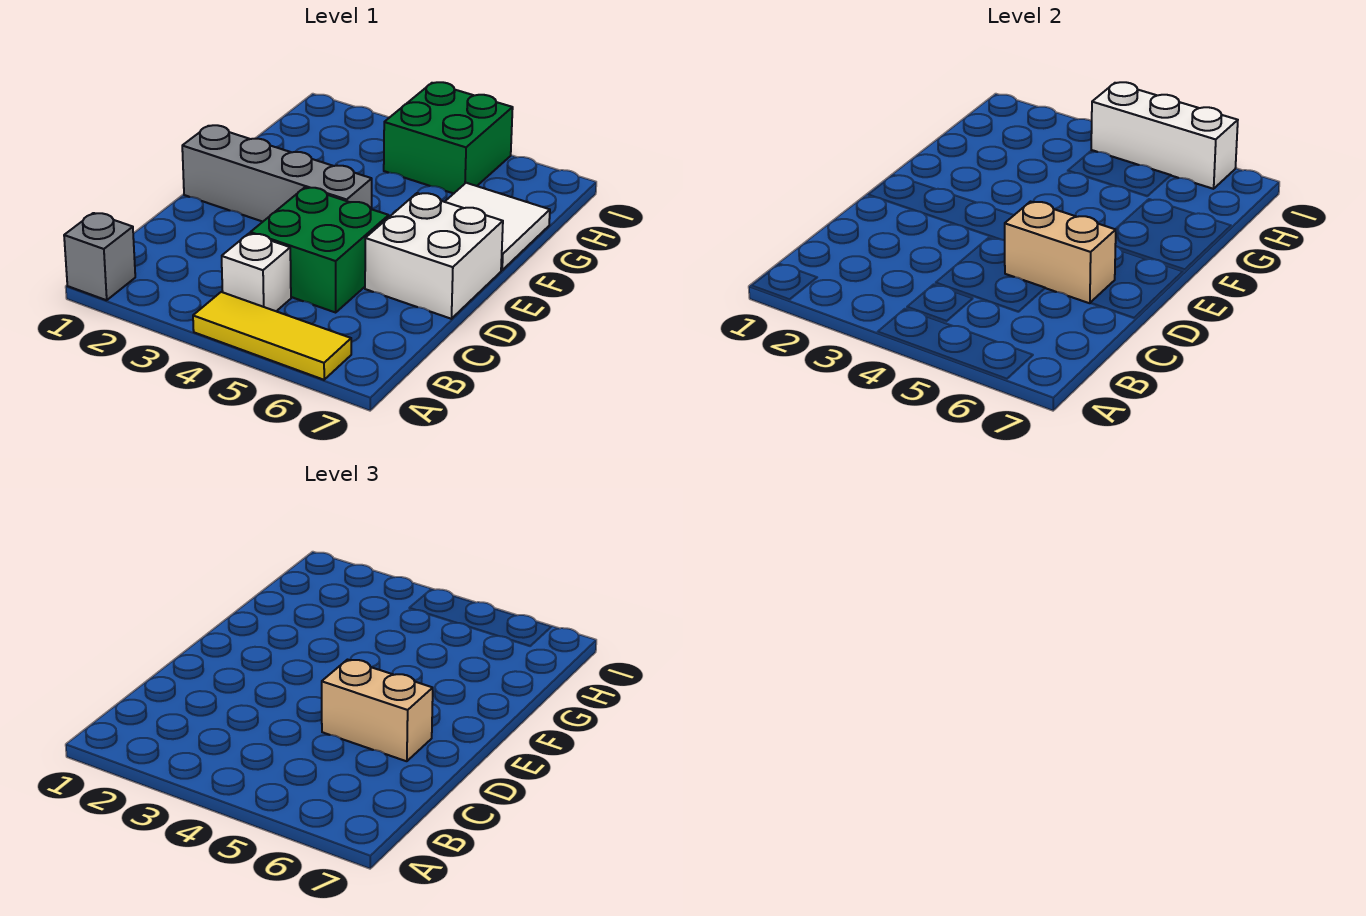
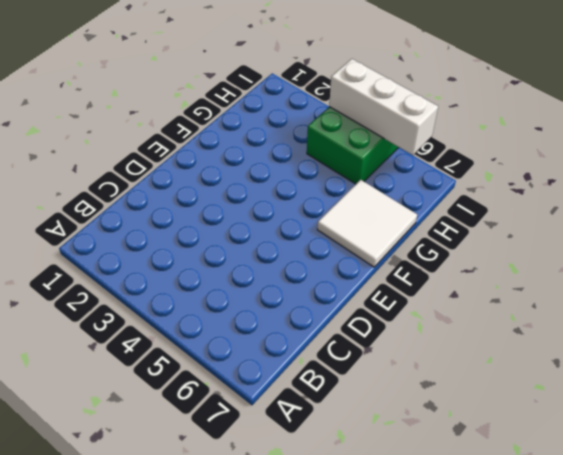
none -> grey 1x1 brick [64,213,135,300]
none -> yellow 1x3 tile [193,292,351,380]

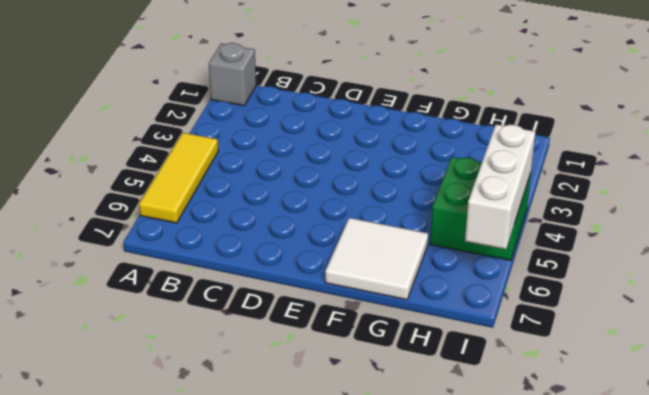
none -> white 1x1 brick [222,233,291,311]
none -> green 2x2 brick [250,188,389,312]

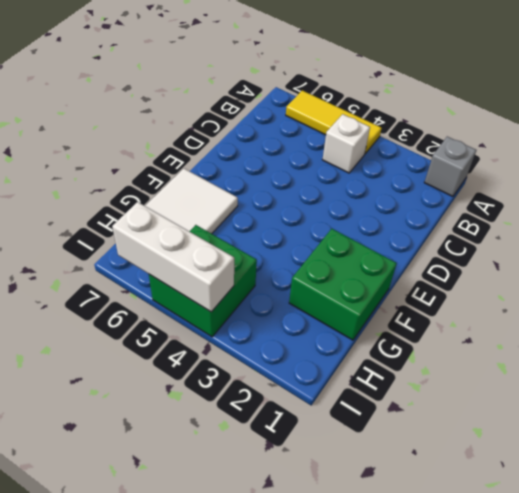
green 2x2 brick [289,229,397,340] -> green 2x2 brick moved to [250,188,389,312]
none -> white 2x2 brick [365,193,503,319]
none -> grey 1x4 brick [182,125,372,222]

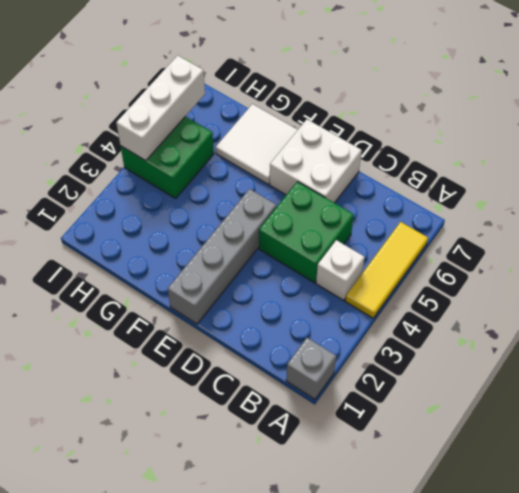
none -> tan 1x2 brick [1005,202,1116,303]
none -> tan 1x2 brick [322,660,433,761]

